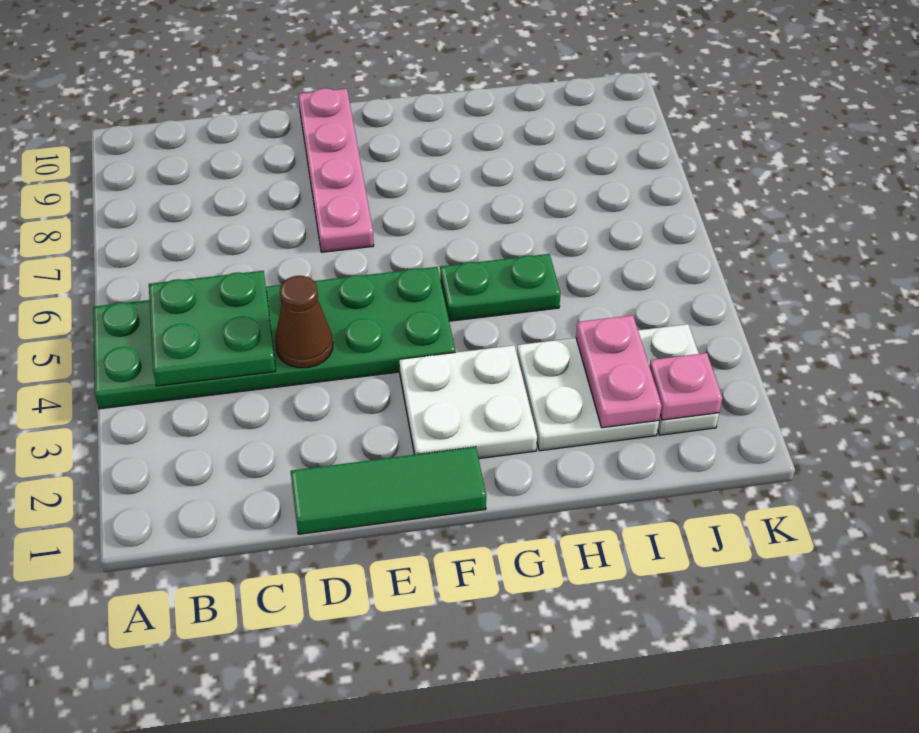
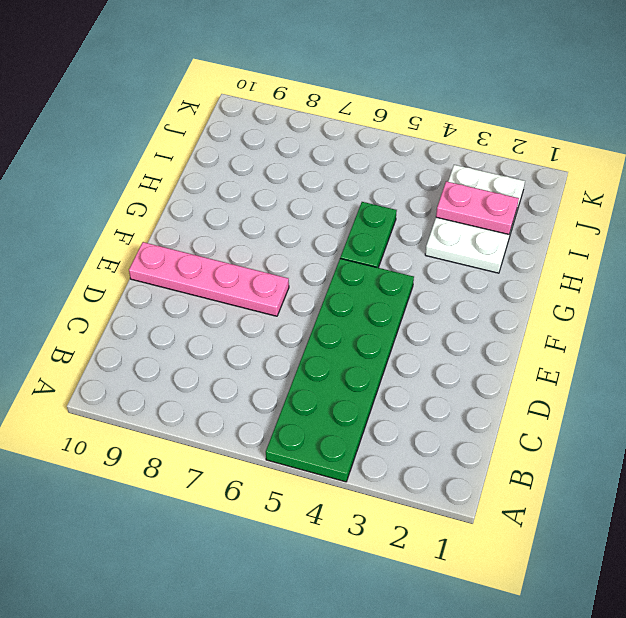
none -> green 1x3 tile [291,447,486,534]
none -> white 2x2 plate [399,345,537,459]

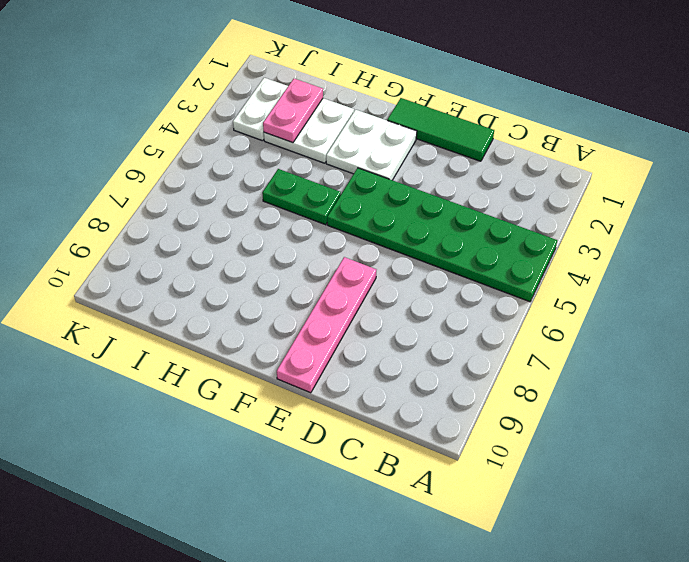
none -> green 2x2 plate [149,271,276,386]
none -> brown 1x1 cone [275,276,333,368]

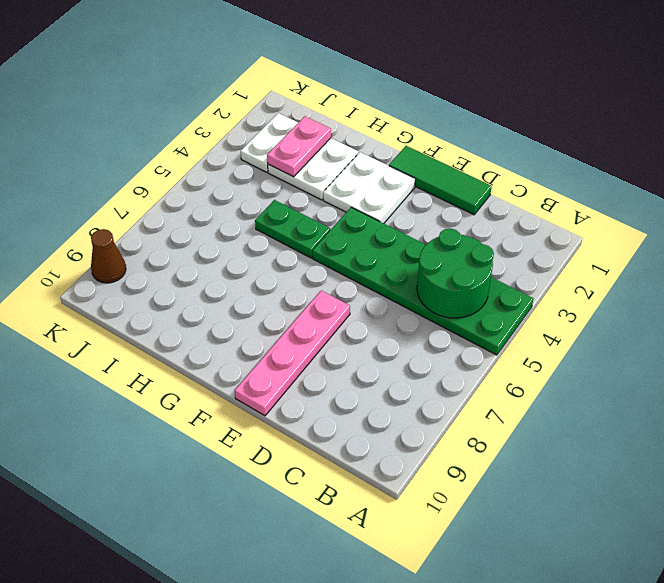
green 2x2 round brick [417,228,494,318] -> green 2x2 plate [149,271,276,386]
brown 1x1 cone [91,229,126,283] -> brown 1x1 cone moved to [275,276,333,368]
none -> pink 1x1 plate [649,353,722,420]

